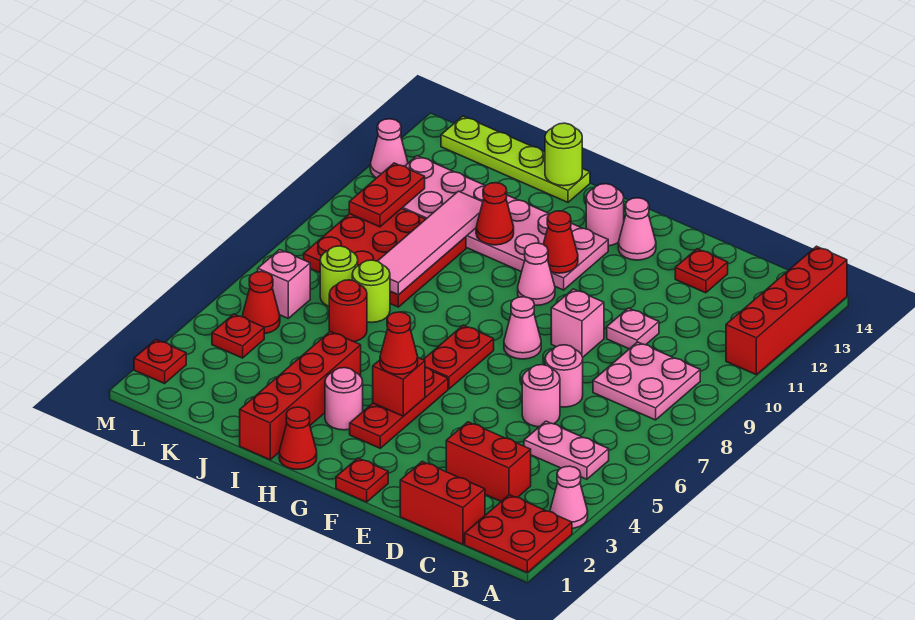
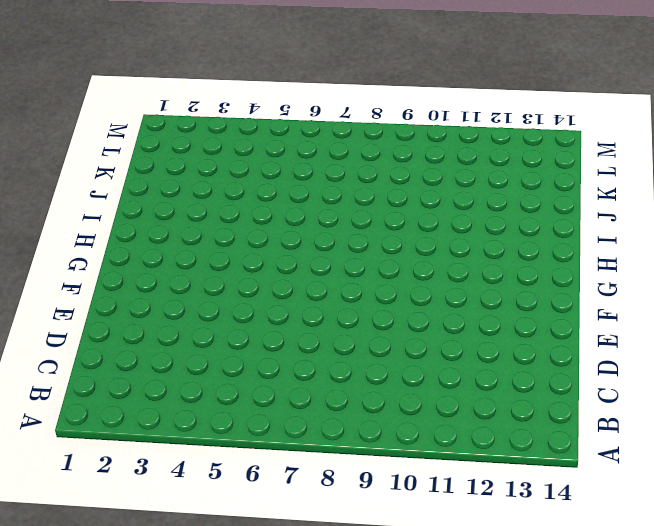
none -> red 2x2 plate [465,495,572,572]
none -> pink 1x1 cone [550,466,588,528]
none -> red 1x4 brick [726,246,847,375]
none -> pink 1x2 plate [524,421,609,479]

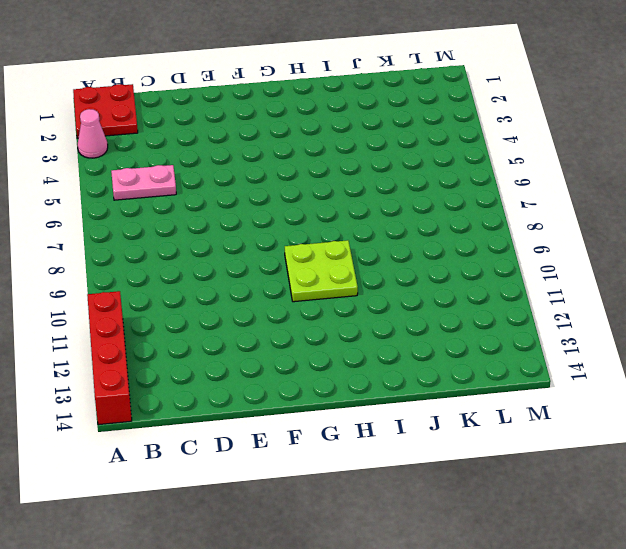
lime 2x2 plate [285,240,358,302] -> pink 1x1 cone [518,243,555,305]
none -> pink 2x2 plate [593,342,700,420]
none -> red 1x2 brick [400,461,485,544]
none -> red 1x2 brick [446,422,531,501]
none -> pink 1x1 round brick [522,365,560,427]

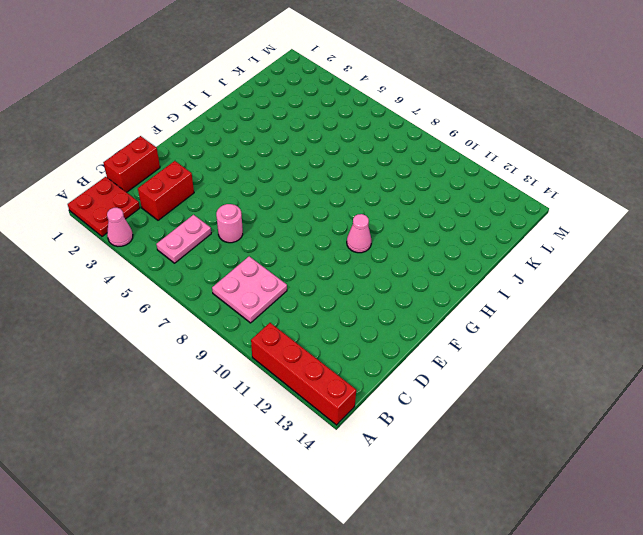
none -> pink 1x1 round brick [545,345,583,407]
none -> pink 1x1 plate [607,308,659,349]
none -> red 1x1 plate [675,249,728,293]
none -> pink 1x1 brick [551,289,604,357]

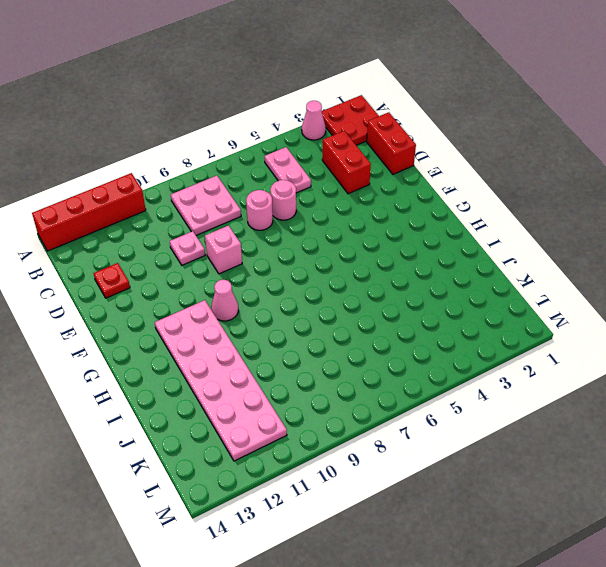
none -> red 1x1 plate [336,458,388,502]
none -> pink 1x1 cone [504,297,541,359]
none -> pink 1x1 cone [618,198,656,260]
none -> red 1x3 plate [350,368,448,448]

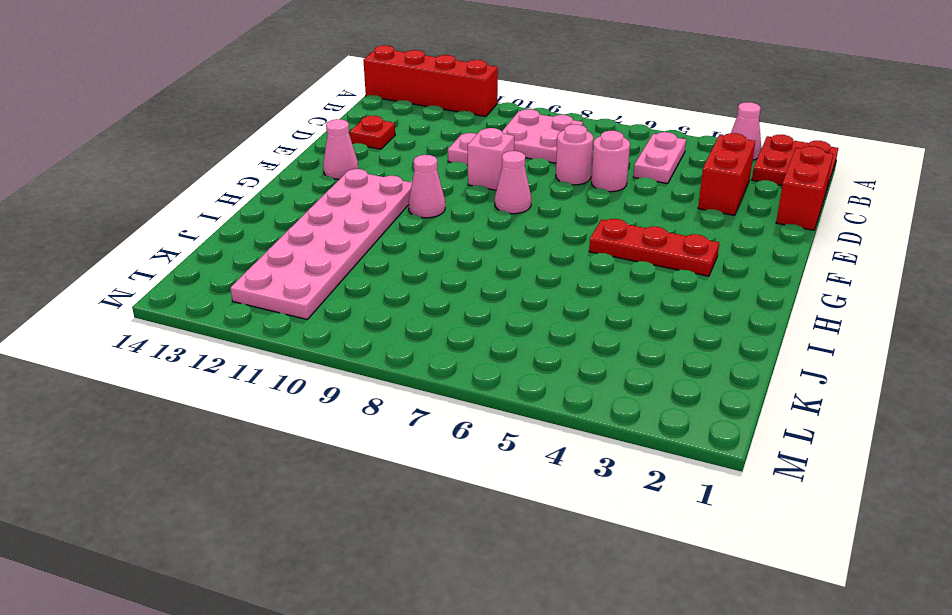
none -> red 1x1 plate [336,458,388,502]
none -> red 1x2 plate [423,325,494,389]
none -> pink 1x1 round brick [586,184,624,246]
none -> red 1x1 cone [279,407,317,469]

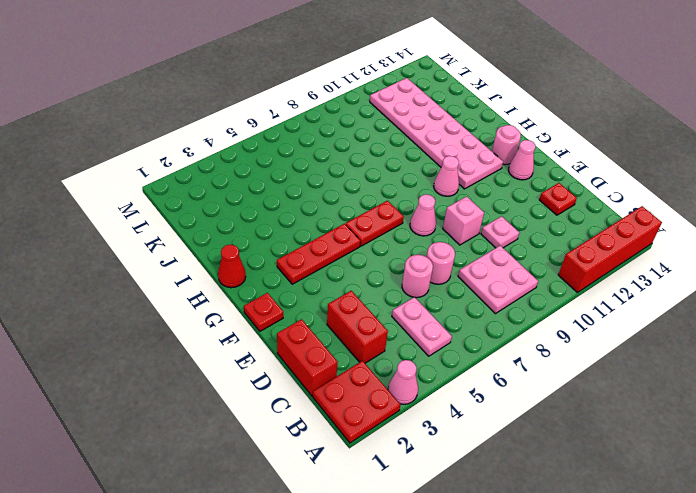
none -> pink 1x1 round brick [325,368,363,430]
none -> red 1x4 brick [240,332,361,460]
none -> lime 1x4 plate [441,116,590,202]
none -> red 1x1 round brick [329,280,367,342]

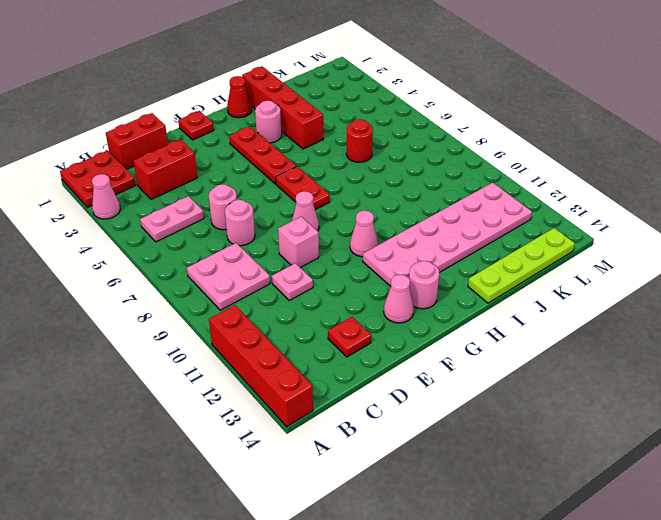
none -> lime 1x1 round brick [352,260,390,323]
none -> red 3x3 plate [304,208,466,307]
none -> lime 1x1 round brick [320,246,358,306]
none -> red 1x1 plate [212,314,264,358]

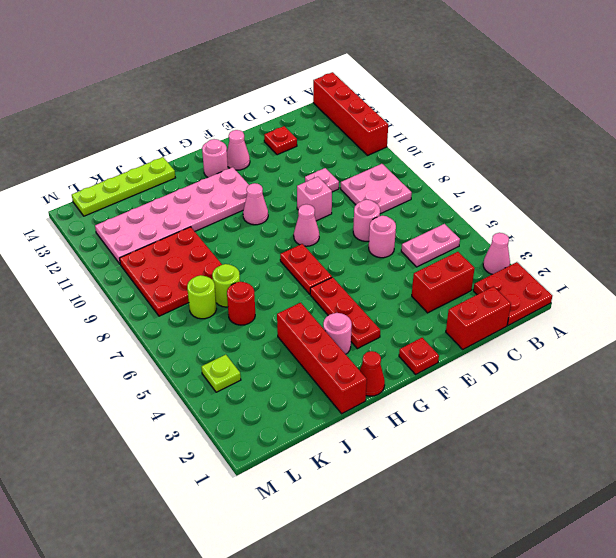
lime 1x1 plate [201,355,241,392] -> red 1x1 plate [212,314,264,358]
none -> red 1x1 cone [242,272,280,334]
none -> pink 1x1 brick [258,250,310,318]
none -> red 1x1 plate [134,340,186,384]
none -> pink 1x1 cone [370,119,408,178]

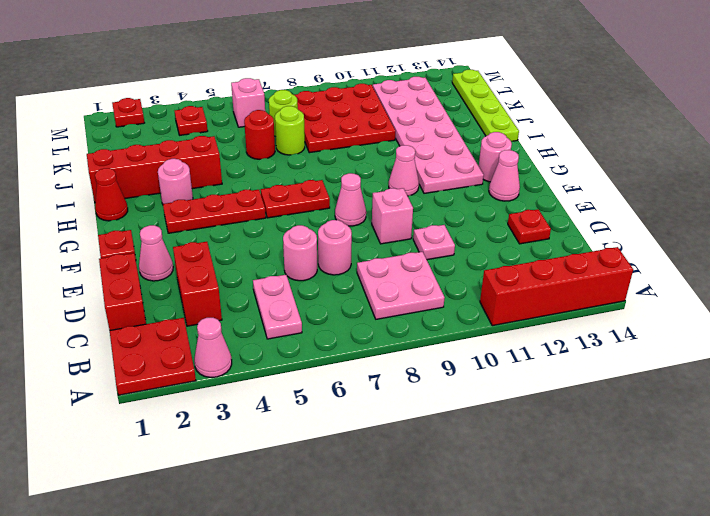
pink 1x1 cone [139,225,173,281] -> pink 1x1 cone moved to [370,119,408,178]
none -> red 1x1 cone [242,272,280,334]
none -> red 1x1 brick [373,358,425,416]
none -> red 1x1 cone [543,211,578,273]
none -> red 1x1 cone [476,183,514,245]

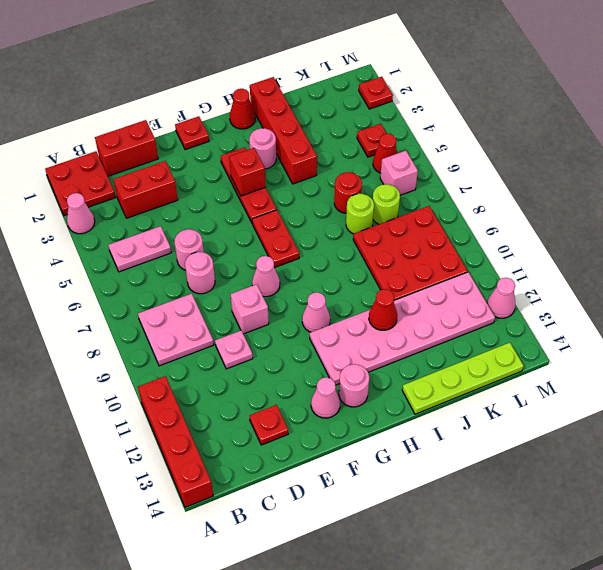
none -> red 1x1 cone [543,211,578,273]
none -> lime 1x1 round brick [545,123,582,186]
none -> pink 1x4 tile [378,191,483,295]
none -> red 1x2 plate [349,163,425,227]

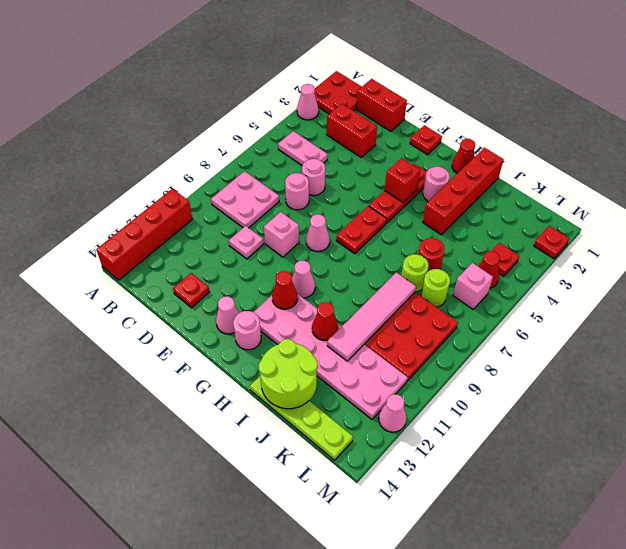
lime 2x2 round brick [259,339,318,409] -> lime 1x1 round brick [545,123,582,186]
none -> red 1x2 plate [349,163,425,227]
none -> red 1x1 cone [380,312,418,374]

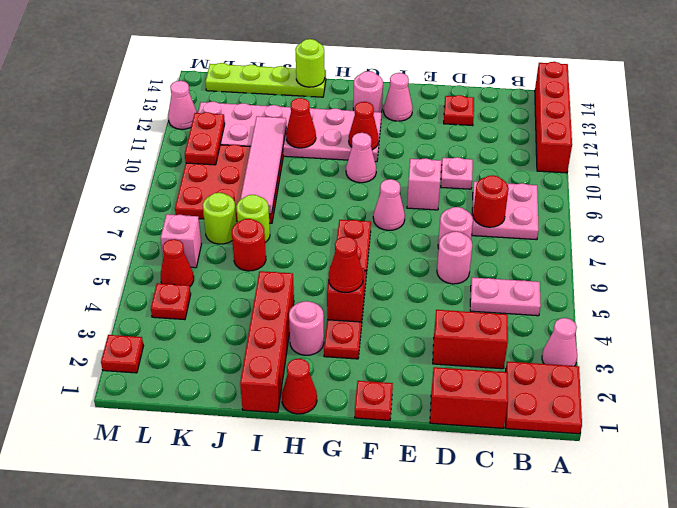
red 1x1 round brick [473,175,509,227] -> none

